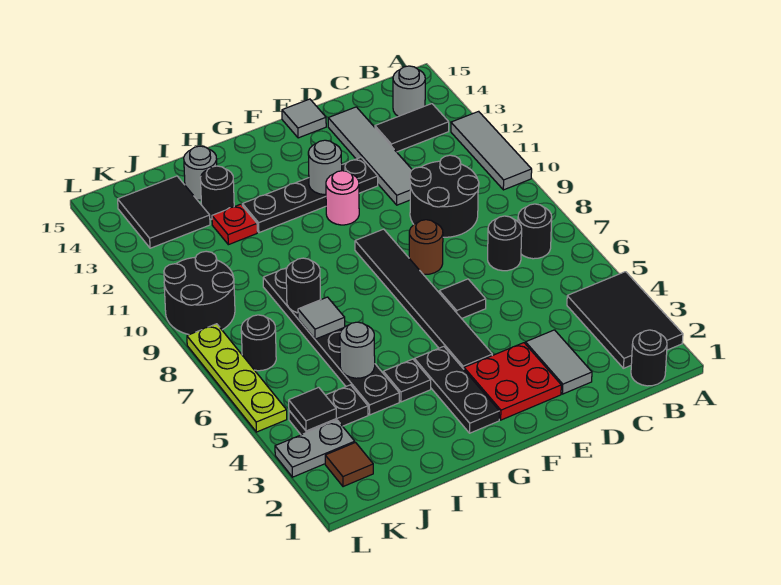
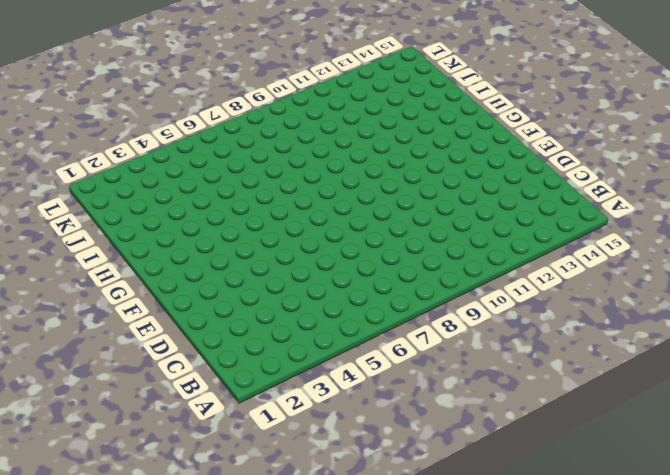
none -> black 2x3 tile [567,272,683,368]
none -> grey 1x3 tile [451,111,532,190]
none -> black 1x1 round brick [631,330,667,386]
none -> black 1x1 round brick [518,204,552,259]

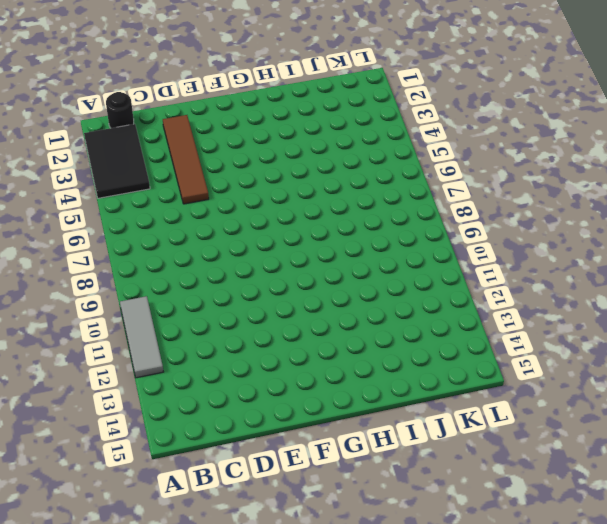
brown 1x4 tile [163,115,209,204] -> grey 1x2 tile [525,330,592,394]
none -> black 1x1 round brick [518,204,552,259]
none -> black 1x2 tile [375,104,449,152]
none -> grey 1x1 round brick [393,66,425,116]
none -> black 1x1 round brick [488,216,522,271]

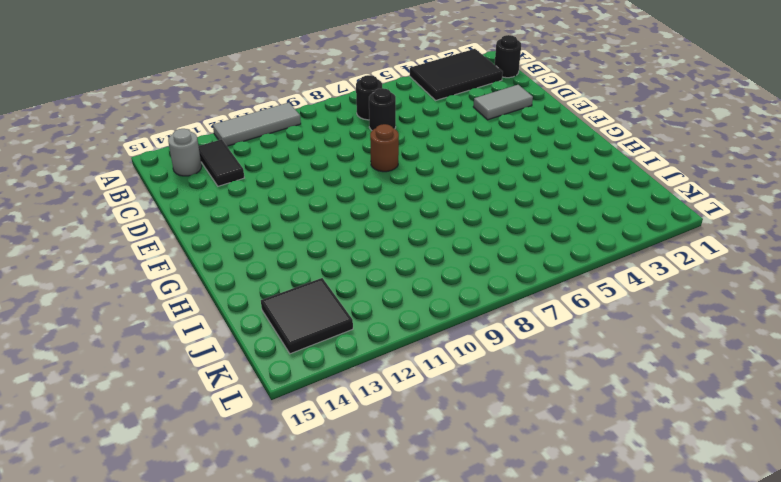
none -> black 2x2 round brick [410,155,479,237]
none -> grey 1x4 tile [328,107,412,205]
none -> red 2x2 plate [464,343,561,420]
none -> black 1x1 tile [439,279,486,319]

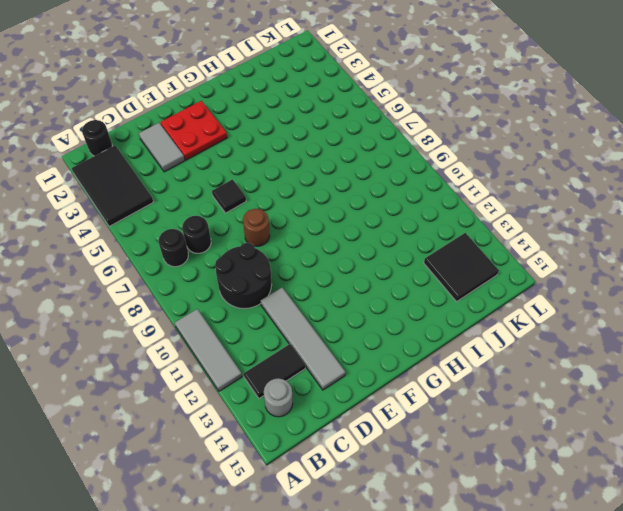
none -> black 1x4 plate [242,157,378,233]
none -> grey 1x1 tile [282,99,326,138]
none -> black 1x6 tile [355,229,492,369]
none -> pink 1x1 round brick [326,171,359,225]

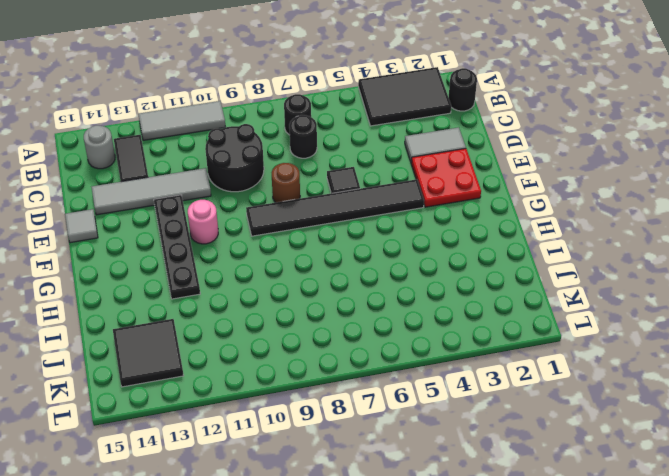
none -> black 1x3 plate [414,346,499,433]
none -> black 1x1 plate [383,359,431,402]
none -> black 1x6 plate [263,268,399,415]
none -> red 1x1 plate [212,204,257,245]

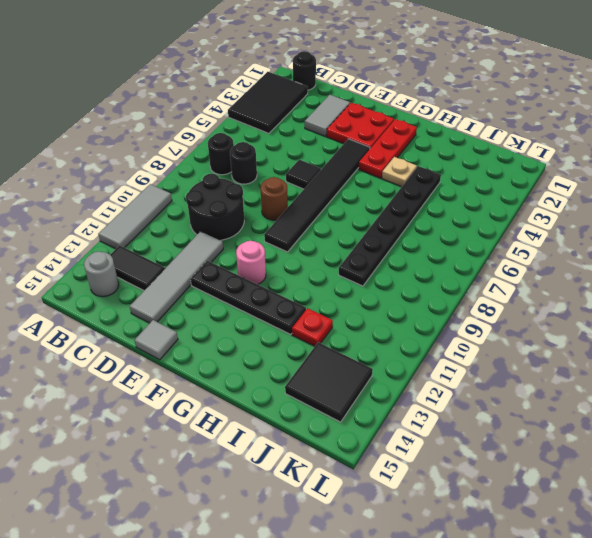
red 1x3 plate [359,119,417,178] -> black 1x3 plate [414,346,499,433]
tan 1x1 plate [382,157,417,187] -> black 1x1 plate [383,359,431,402]
none -> black 1x1 round brick [200,166,234,219]
none -> grey 1x1 round brick [184,146,217,200]
none -> black 1x2 plate [289,385,368,435]
none -> brown 1x1 tile [325,443,373,487]

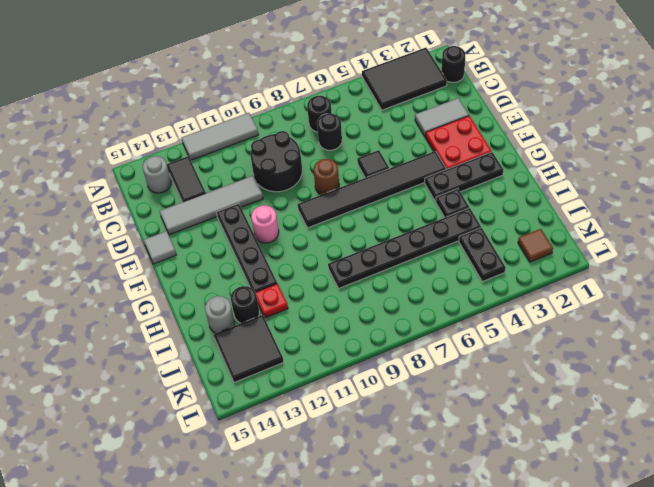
none -> grey 1x2 plate [275,420,355,477]
none -> black 1x1 round brick [241,315,276,371]
none -> black 2x2 round brick [164,251,235,335]
none -> lime 1x4 plate [187,324,287,432]

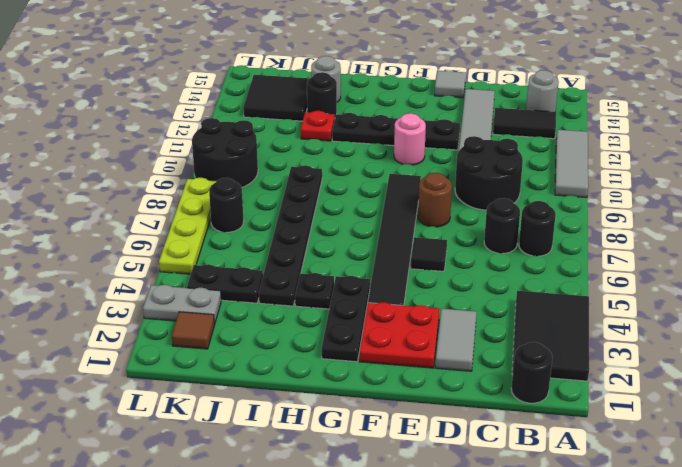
none -> grey 1x1 round brick [308,140,342,195]
none -> grey 1x1 round brick [340,322,375,378]
none -> grey 1x1 tile [298,297,345,339]
none -> black 1x1 round brick [286,258,320,313]

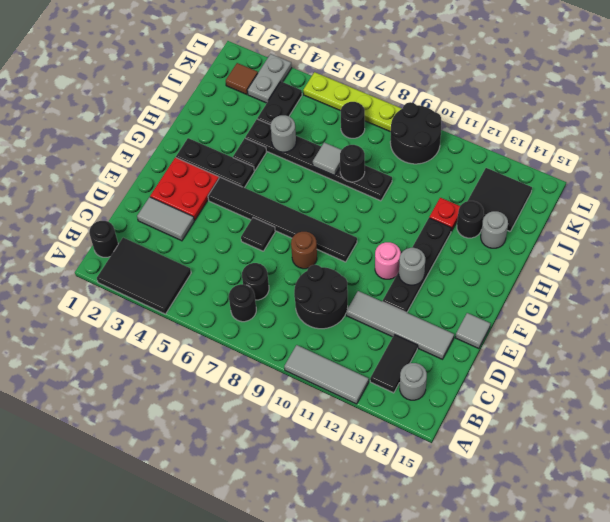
none -> black 1x1 tile [289,387,336,431]

